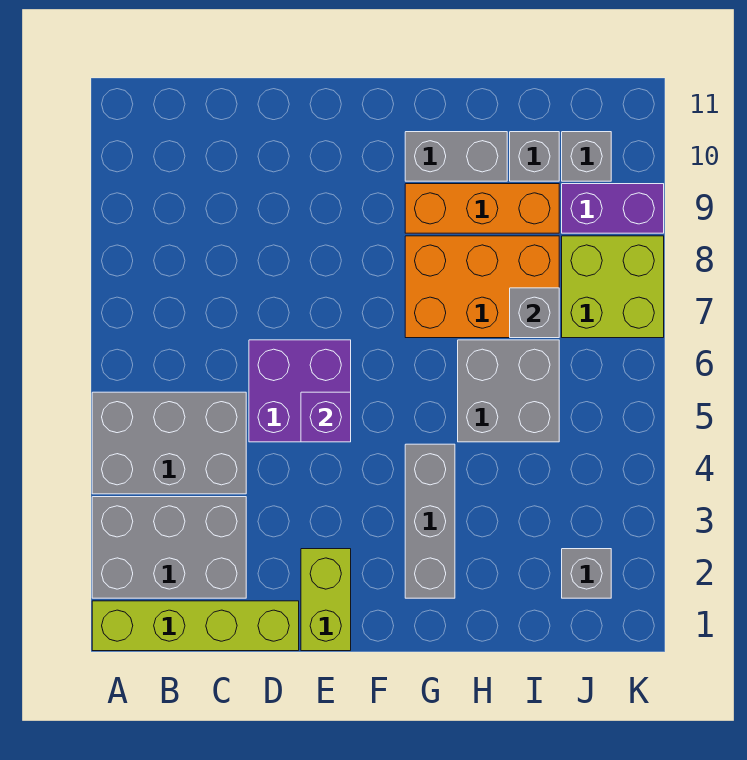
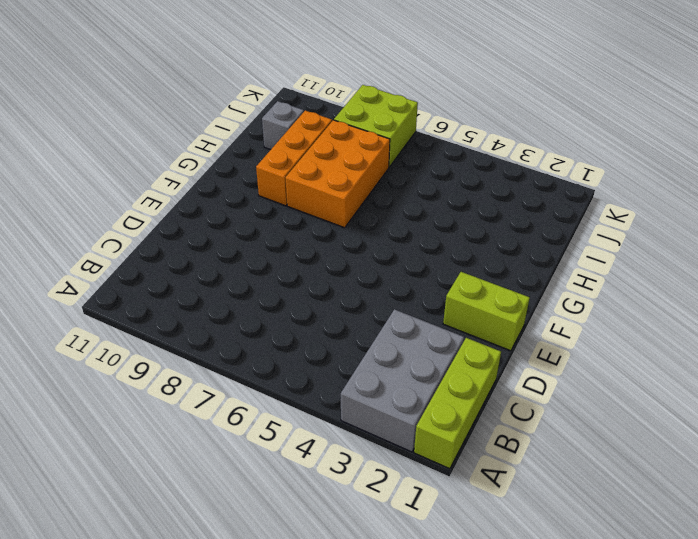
lime 1x3 brick [414,338,501,469] -> lime 1x4 brick [92,601,299,651]
none -> grey 2x3 brick [92,392,246,494]
none -> purple 2x2 brick [249,340,351,442]
none -> grey 1x3 brick [405,444,455,598]

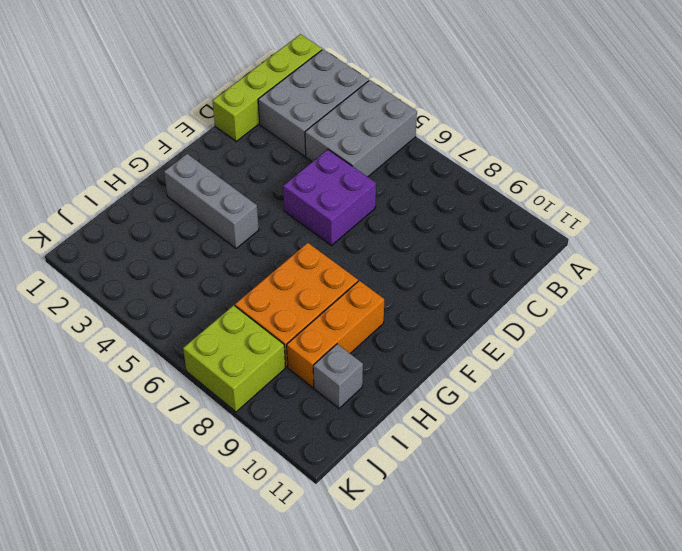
none -> lime 1x2 brick [301,549,351,651]
none -> grey 1x2 brick [405,132,507,181]
none -> grey 2x2 brick [458,340,559,442]

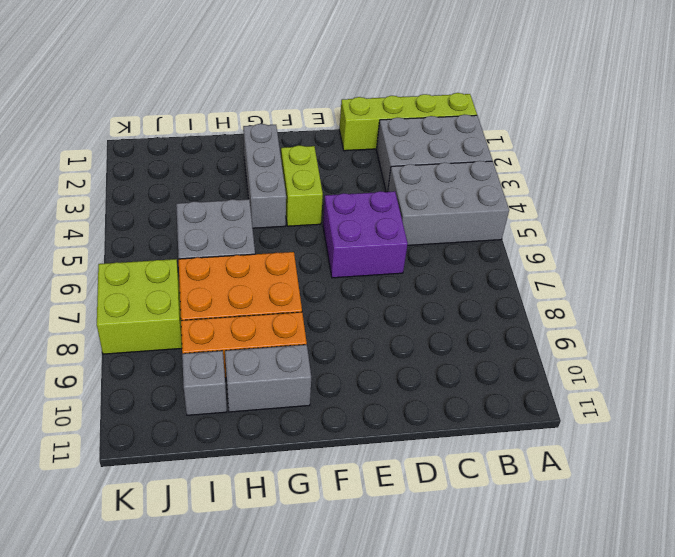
lime 1x2 brick [281,145,323,226] -> lime 1x2 brick moved to [301,549,351,651]
none -> grey 1x1 brick [562,549,611,598]
none -> purple 1x2 brick [562,184,664,233]
none -> grey 1x1 brick [562,132,611,181]

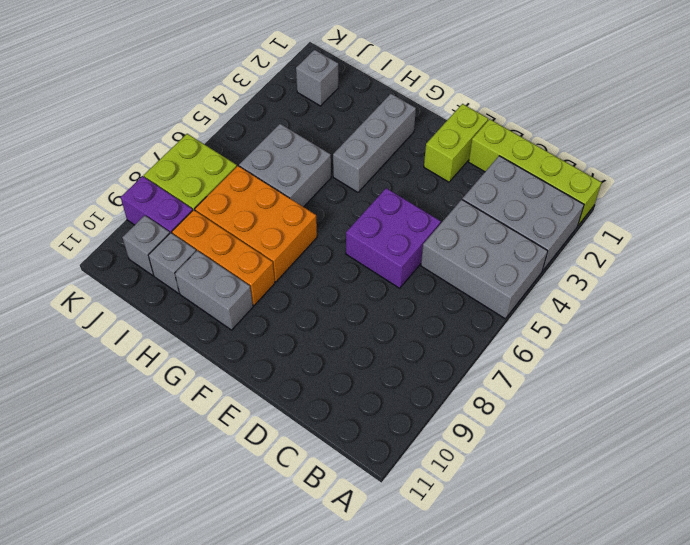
none -> purple 1x1 brick [301,392,351,442]
none -> grey 1x1 brick [510,288,559,338]

